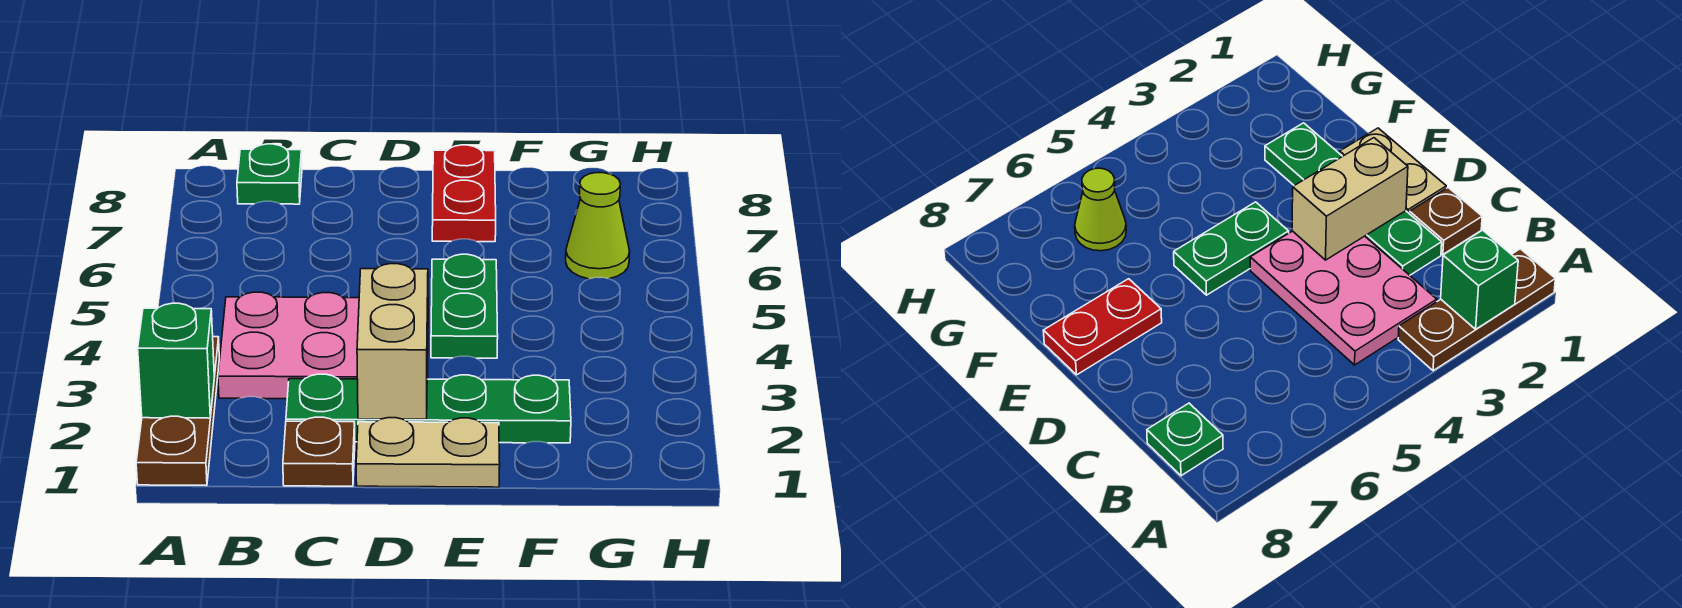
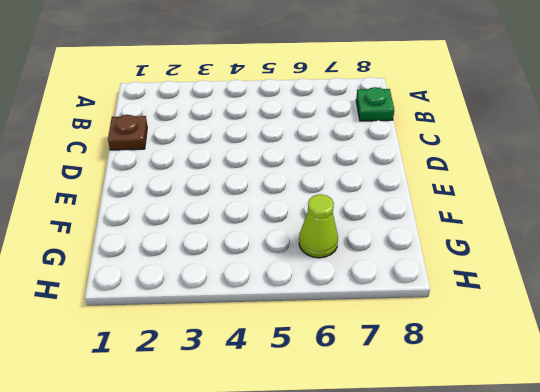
none -> brown 1x3 plate [136,337,219,485]
none -> pink 2x3 plate [218,292,428,399]

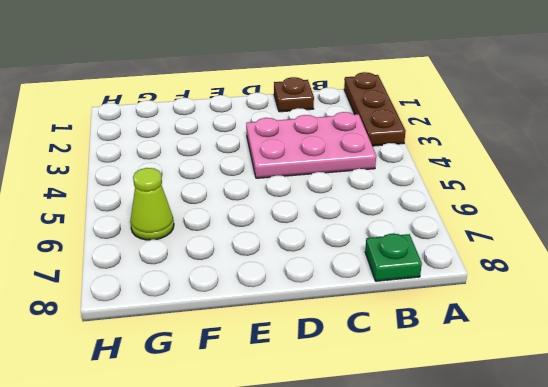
none -> green 1x4 plate [286,374,571,443]
none -> tan 1x2 plate [356,418,500,487]

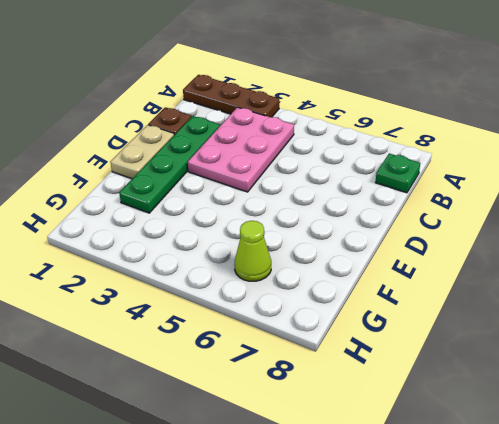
none -> green 1x2 plate [431,254,498,358]
none -> red 1x2 plate [432,145,496,242]

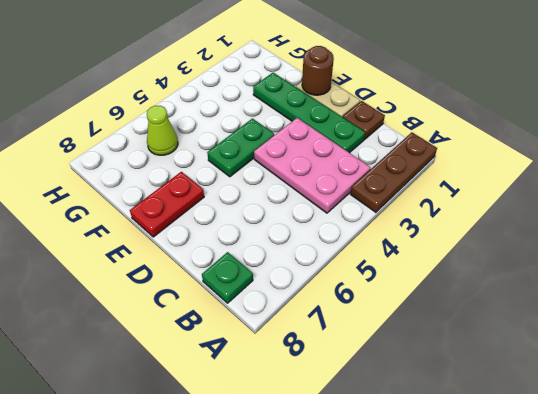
brown 1x1 round brick [302,46,334,95] -> none
none -> green 1x1 brick [138,303,214,418]
none -> tan 1x2 brick [357,264,428,419]

